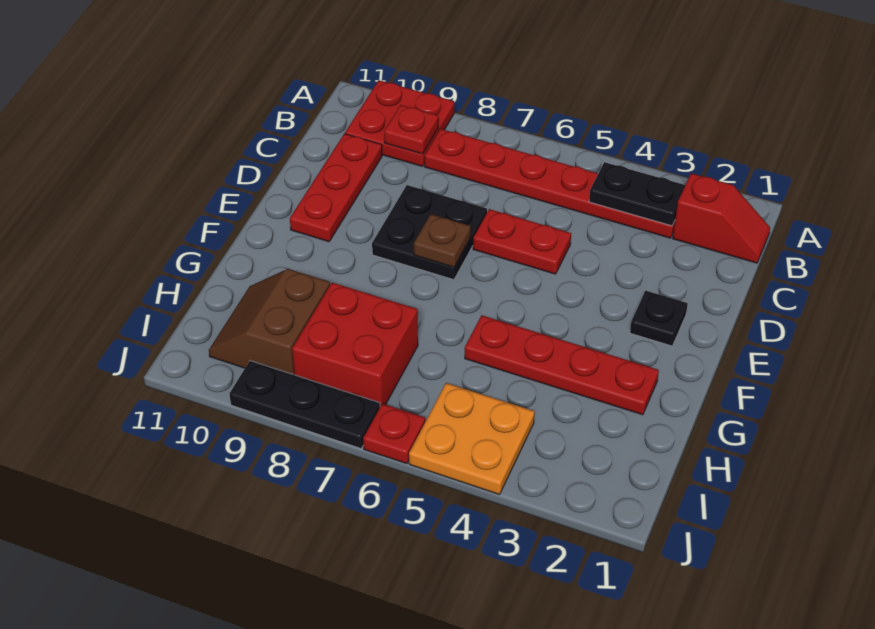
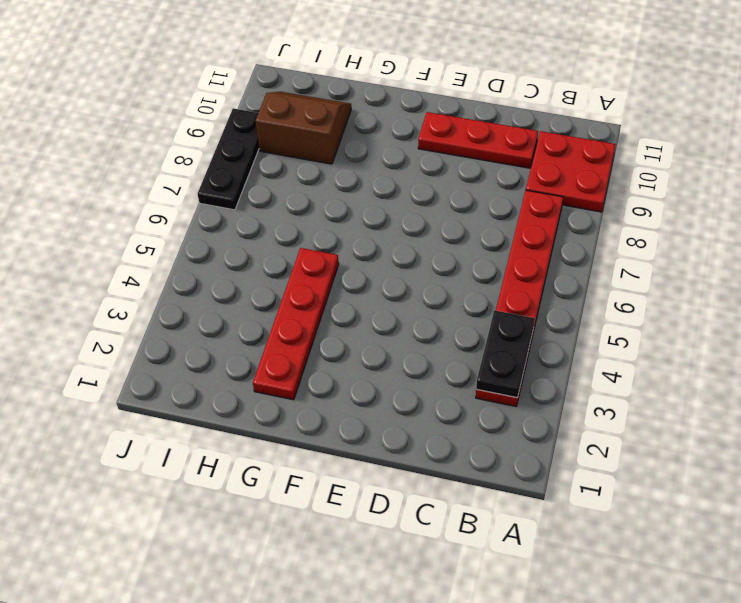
none -> red 1x2 slope [673,173,770,263]
none -> red 1x2 plate [473,209,571,274]
none -> black 2x2 plate [372,185,487,280]

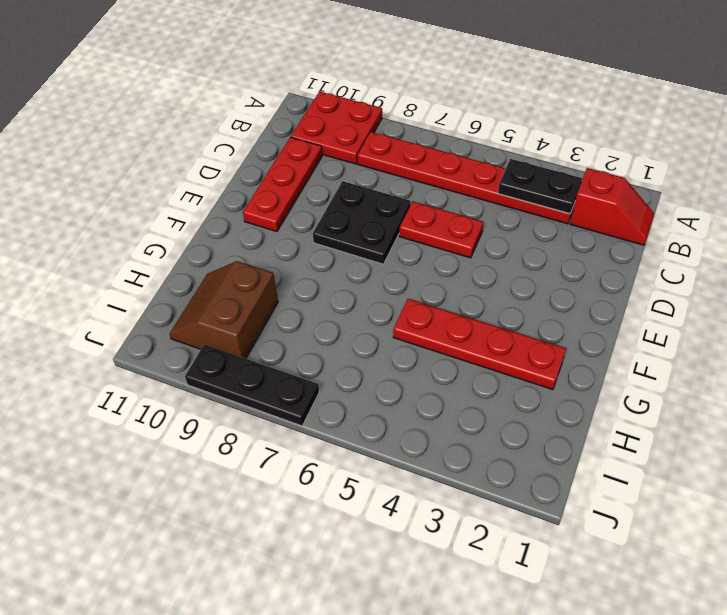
none -> black 1x1 plate [630,291,688,346]
none -> red 2x2 brick [292,283,418,406]
none -> orange 2x2 plate [409,383,535,495]

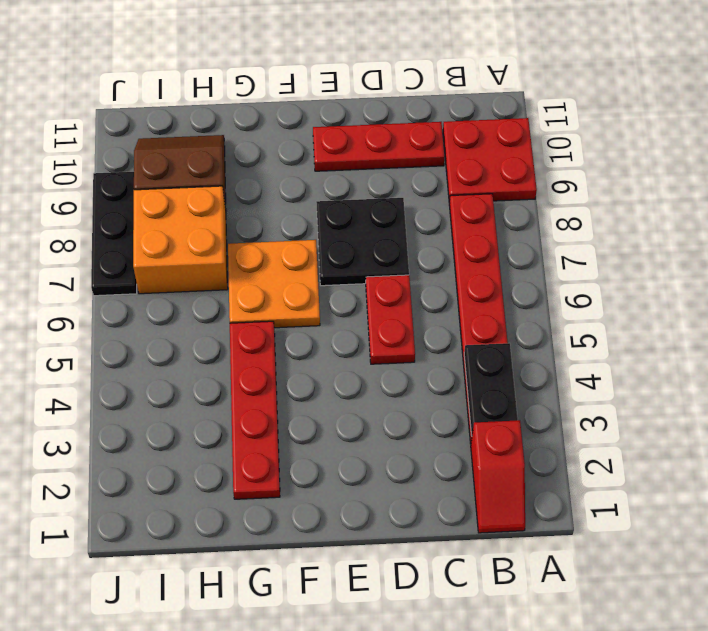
orange 2x2 plate [228,240,320,328] -> orange 2x2 plate moved to [409,383,535,495]
orange 2x2 brick [133,186,228,294] -> red 2x2 brick [292,283,418,406]
none -> black 1x1 plate [630,291,688,346]
none -> red 1x1 plate [363,404,425,464]
none -> red 1x1 plate [384,105,438,154]

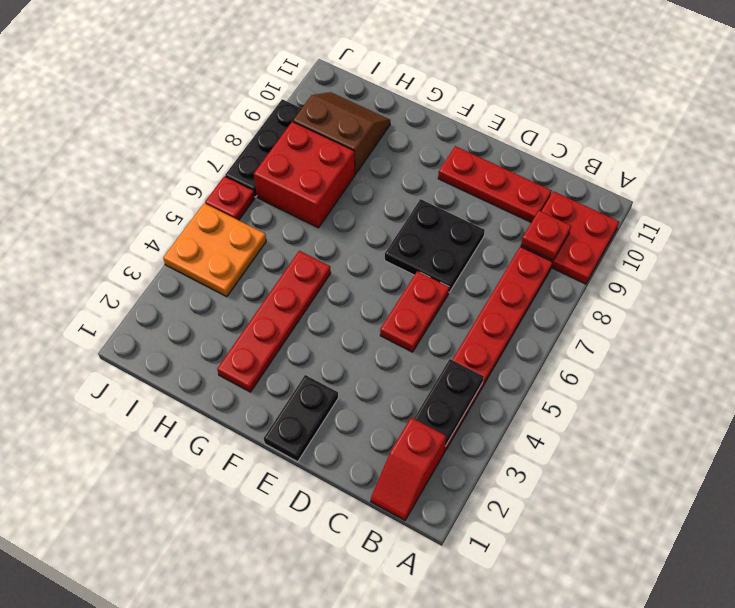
black 1x2 plate [264,375,338,462] -> black 1x1 plate [630,291,688,346]
none -> brown 1x1 plate [414,214,471,267]

